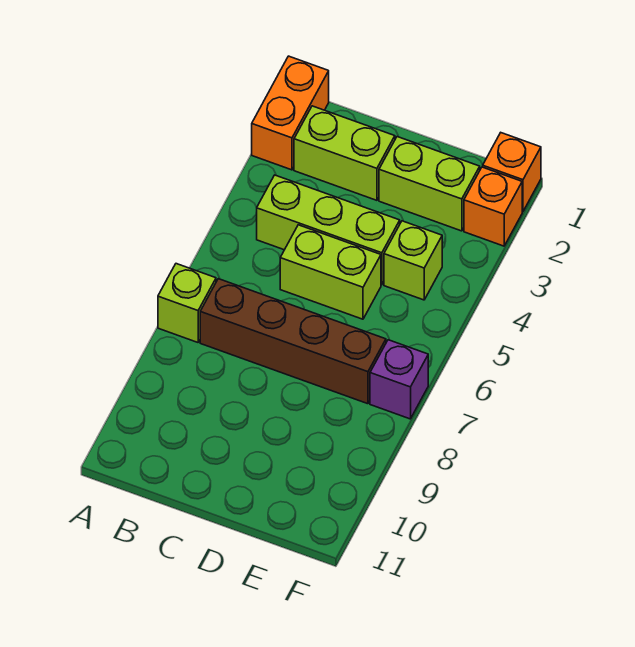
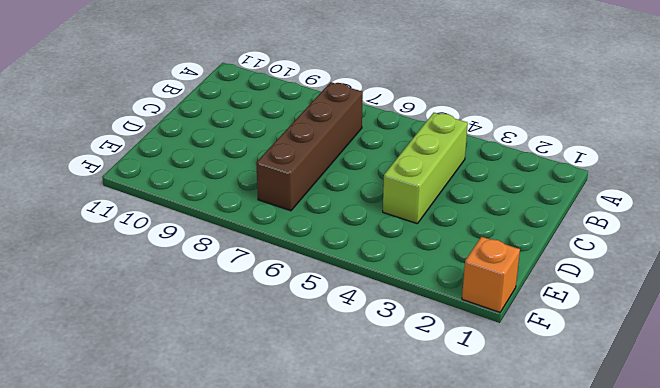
none -> orange 1x2 brick [252,56,329,170]
none -> lime 1x1 brick [158,264,216,342]

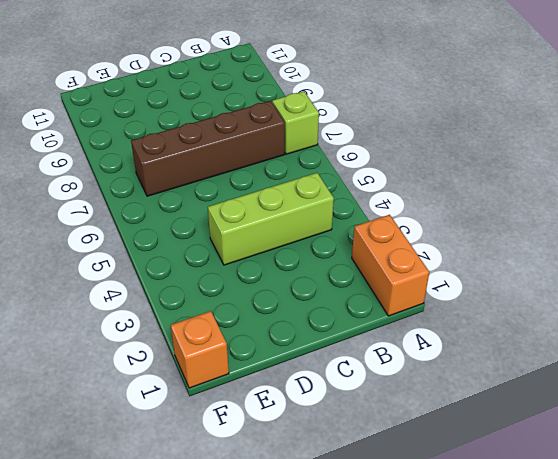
none -> lime 1x2 brick [294,106,395,200]
none -> lime 1x2 brick [280,225,381,319]

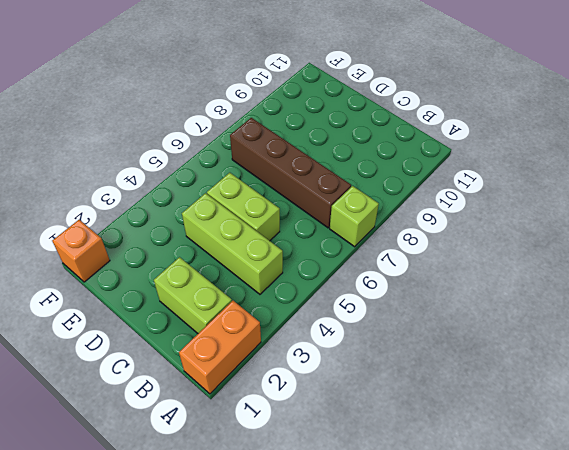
none -> lime 1x2 brick [379,137,480,231]
none -> lime 1x1 brick [384,221,442,300]

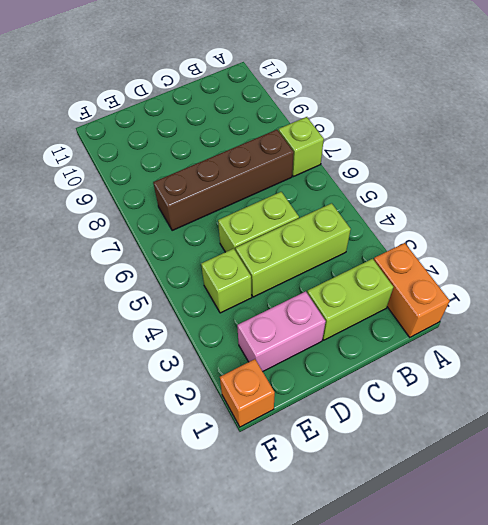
pink 1x2 brick [237,291,326,371] -> lime 1x2 brick [379,137,480,231]
none -> orange 1x1 brick [464,167,522,246]
none -> purple 1x1 brick [370,340,428,419]

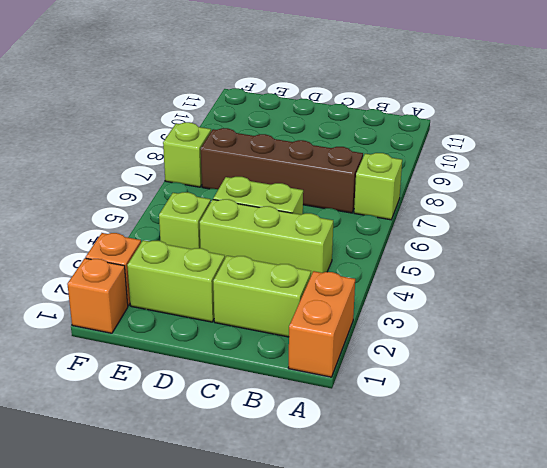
lime 1x1 brick [163,122,211,187] -> purple 1x1 brick [370,340,428,419]

